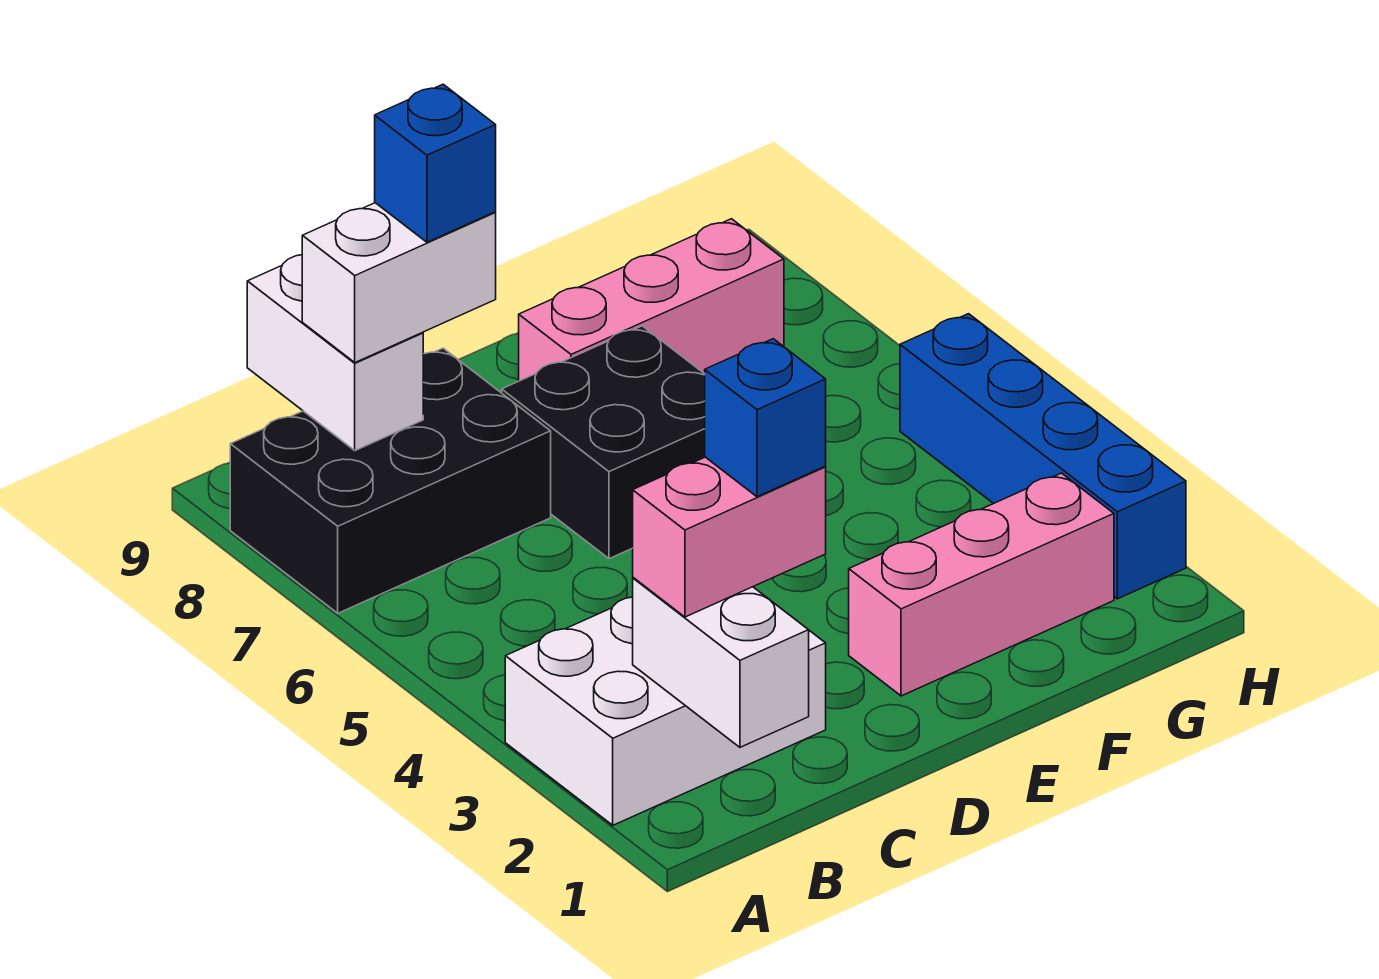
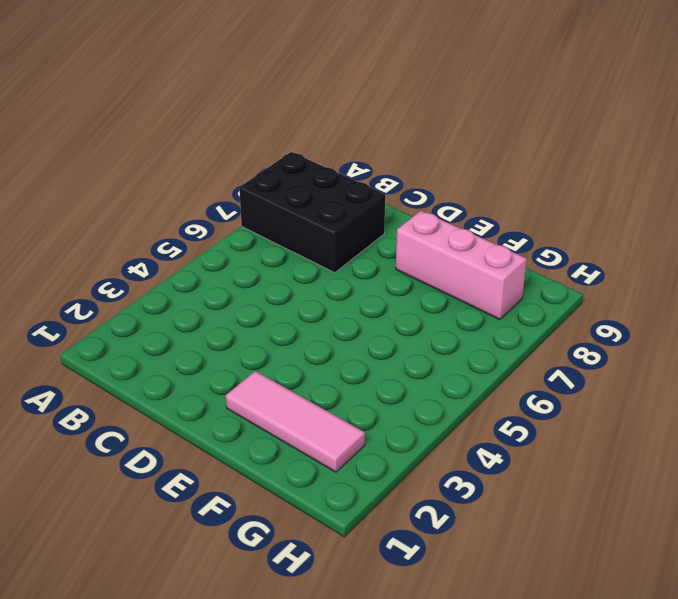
pink 1x3 tile [226,371,365,472] -> pink 1x3 brick [849,473,1114,696]
none -> white 2x3 brick [505,597,826,825]
none -> black 2x2 brick [502,326,705,559]
none -> blue 1x4 brick [900,314,1186,599]

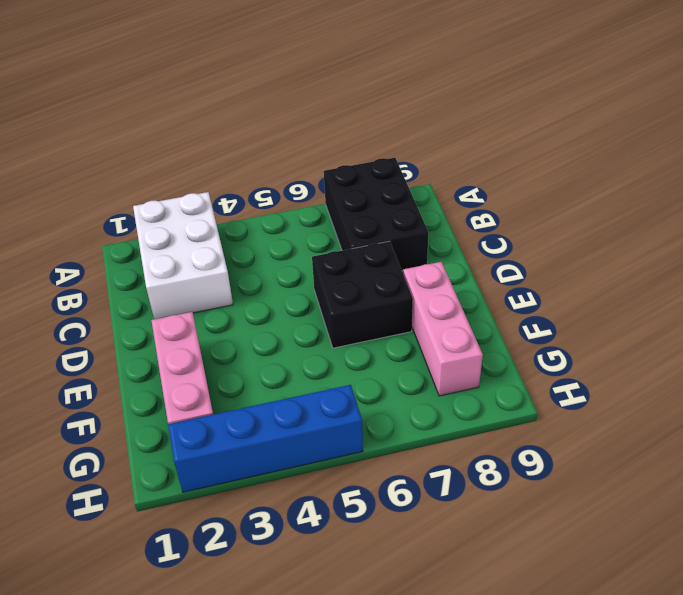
none -> white 1x2 brick [633,578,809,747]
none -> white 1x2 brick [247,255,423,450]
none -> pink 1x2 brick [633,457,826,617]

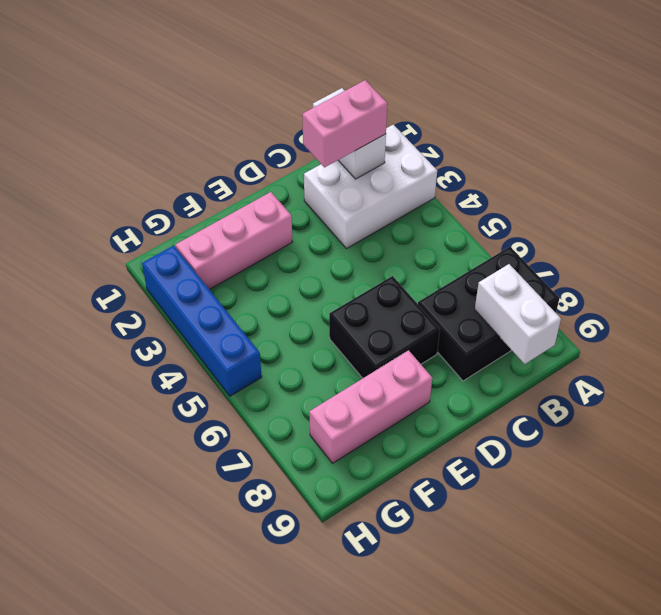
none -> white 1x2 brick [302,203,496,363]
none -> blue 1x1 brick [705,339,826,497]
none -> blue 1x1 brick [375,84,496,242]

